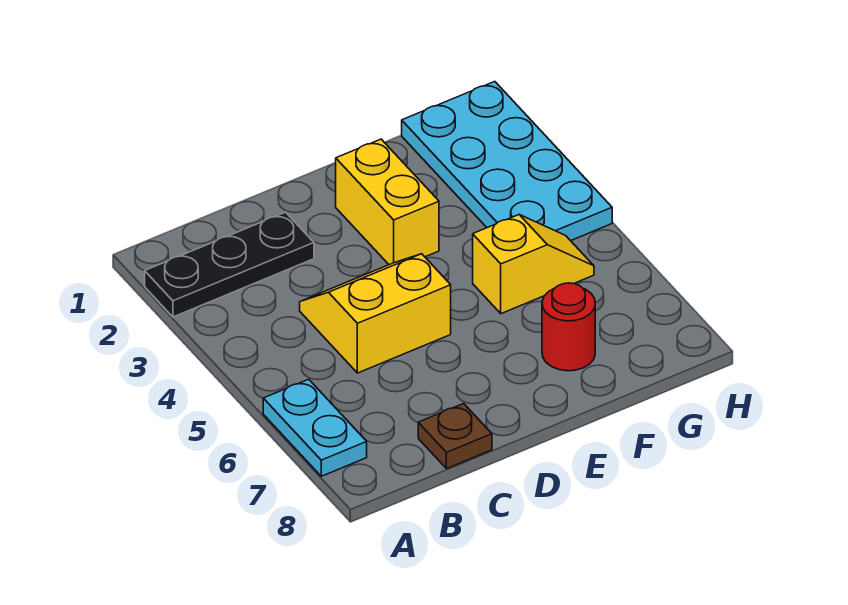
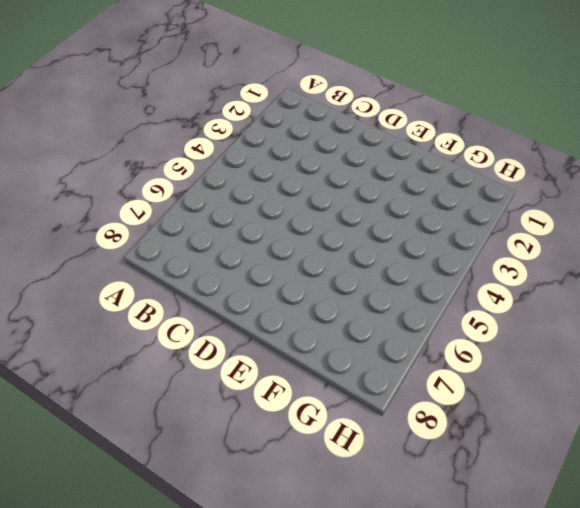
none -> black 1x3 plate [145,212,314,317]
none -> cyan 1x2 plate [263,379,367,476]

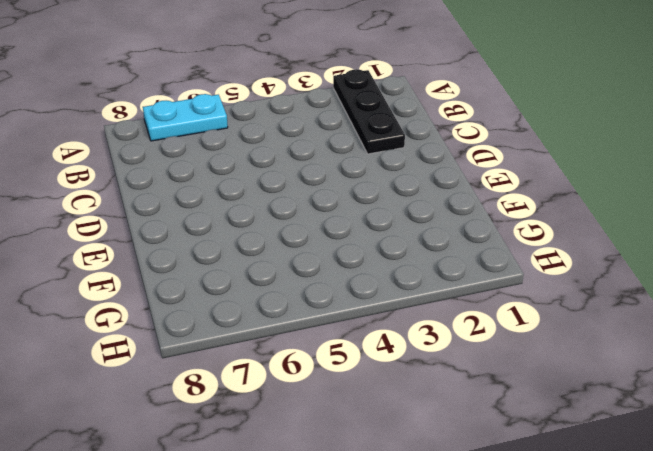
none -> yellow 2x2 slope [300,254,451,373]
none -> brown 1x1 plate [418,404,492,469]

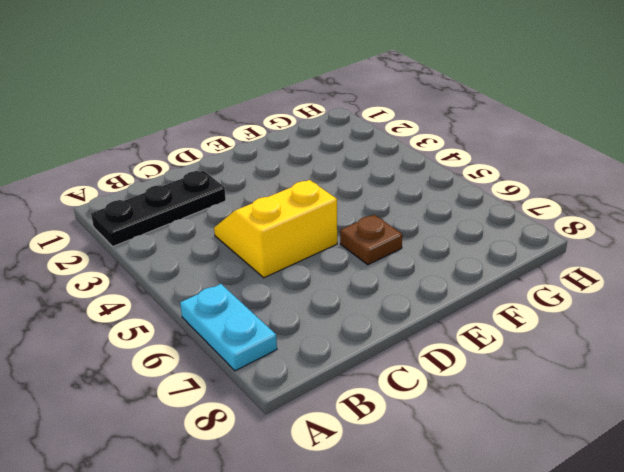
brown 1x1 plate [340,215,402,265] -> brown 1x1 plate moved to [418,404,492,469]
none -> yellow 1x2 brick [336,139,439,265]
none -> yellow 1x2 slope [473,215,594,314]

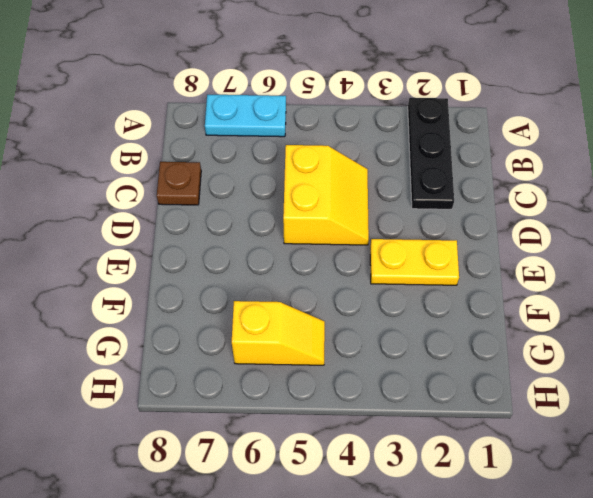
yellow 1x2 plate [370,239,459,285] -> yellow 1x2 brick [336,139,439,265]
yellow 1x2 slope [232,301,325,365] -> yellow 1x2 slope turned to [473,215,594,314]
none -> red 1x1 round brick [542,283,595,371]
none -> cyan 2x4 plate [402,82,612,241]

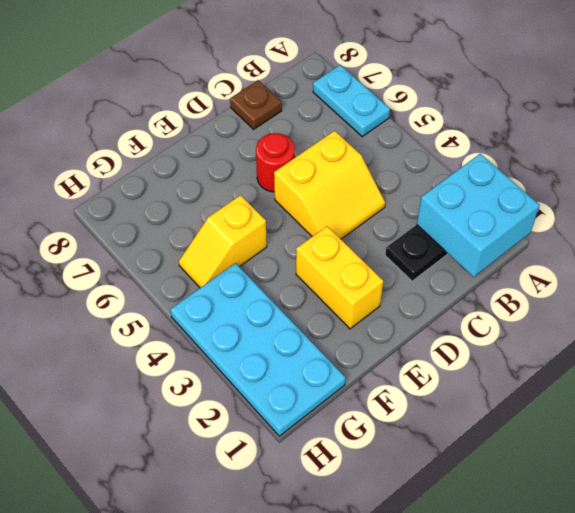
cyan 2x2 brick [417,154,540,277] -> none
red 1x1 round brick [256,133,295,192] -> red 1x1 round brick moved to [542,283,595,371]

